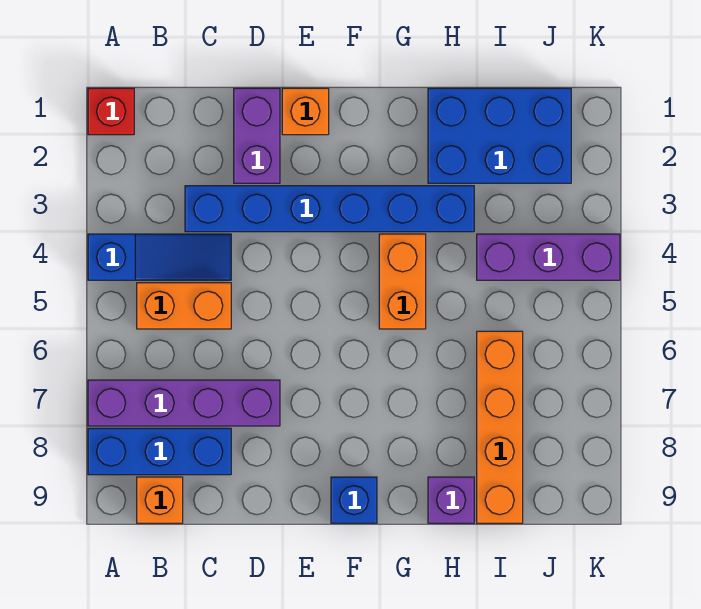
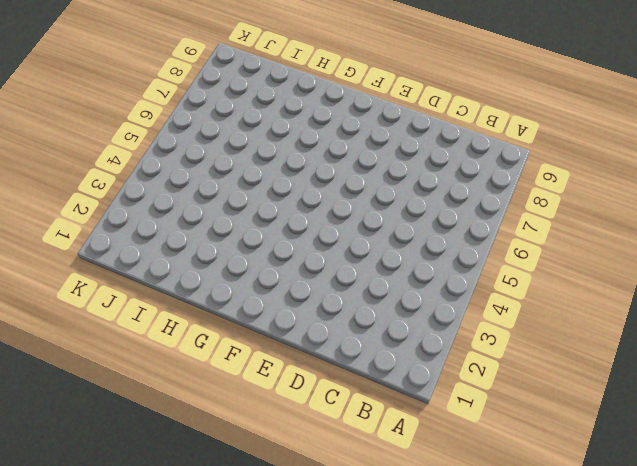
none -> red 1x1 brick [88,88,134,135]
none -> blue 1x3 slope [88,234,231,280]
none -> purple 1x4 brick [88,380,280,426]

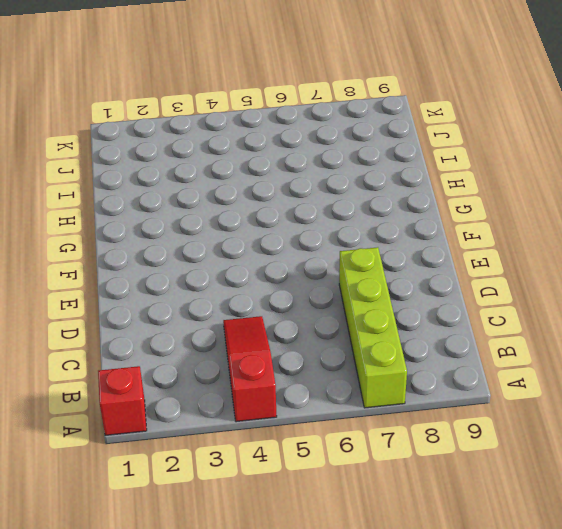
red 1x3 slope [223,316,277,422] -> blue 1x3 slope [88,234,231,280]
lime 1x4 brick [339,247,407,408] -> purple 1x4 brick [88,380,280,426]
none -> blue 1x3 brick [88,428,231,475]
none -> orange 1x2 brick [137,283,231,329]
none -> orange 1x1 brick [137,477,183,523]

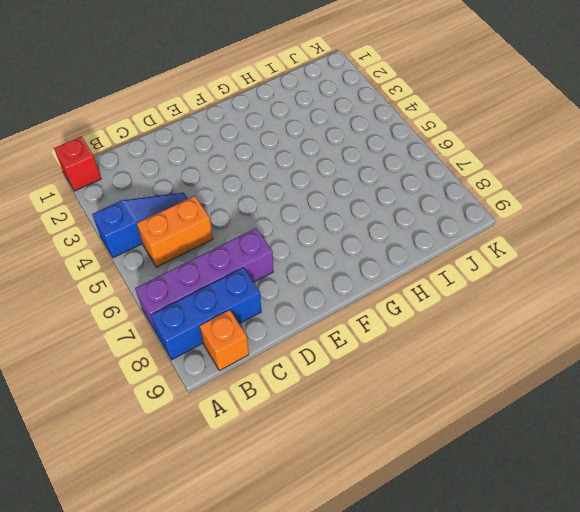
none -> blue 1x6 brick [185,186,474,232]
none -> purple 1x2 brick [234,88,280,183]
none -> orange 1x1 brick [282,88,329,135]

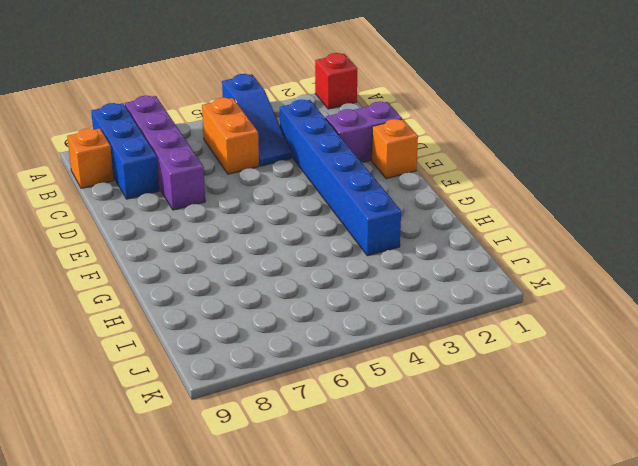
none -> blue 1x1 brick [331,477,377,523]
none -> orange 1x2 brick [379,234,426,329]
none -> blue 2x3 brick [428,88,571,183]

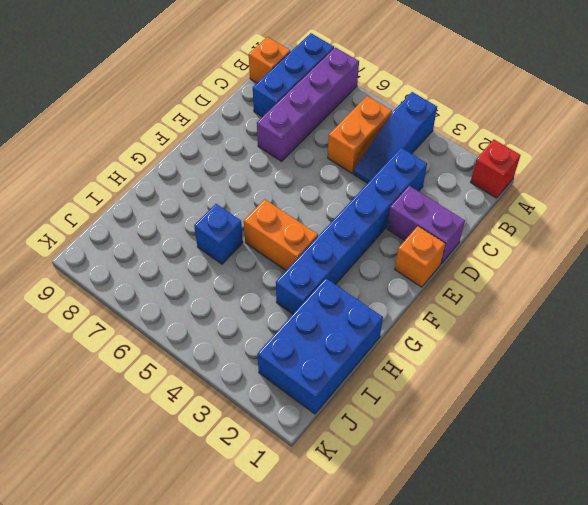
blue 1x1 brick [194,204,243,264] -> blue 1x1 brick moved to [331,477,377,523]
none -> purple 1x1 brick [428,477,474,523]
none -> purple 1x3 brick [477,234,620,280]
none -> orange 1x4 brick [477,331,523,523]

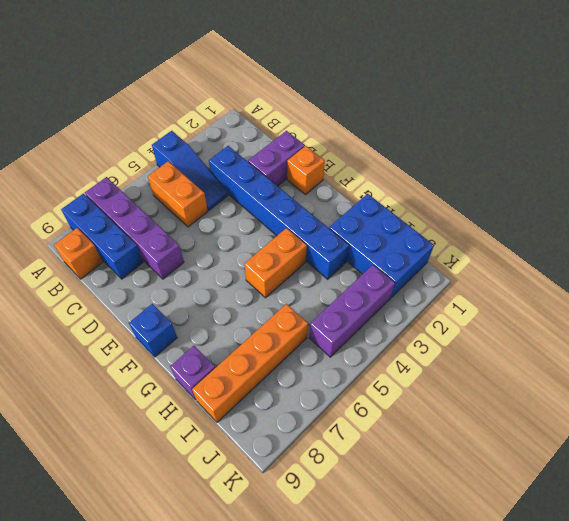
purple 1x3 brick [309,265,395,357] -> purple 1x3 brick turned to [477,234,620,280]
none -> red 1x1 brick [88,88,134,135]

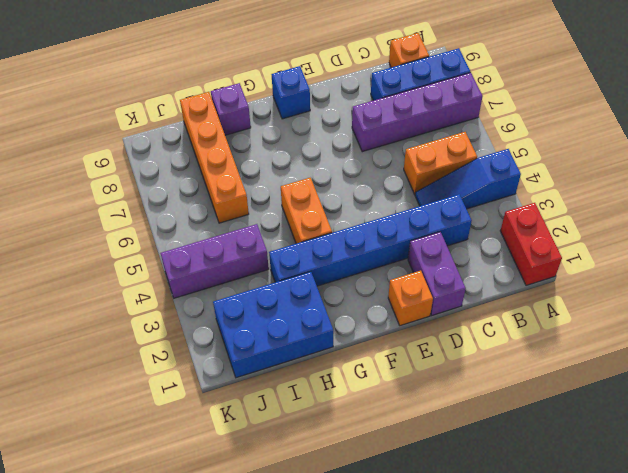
red 1x2 brick [500,203,562,286] -> red 1x1 brick [88,88,134,135]

